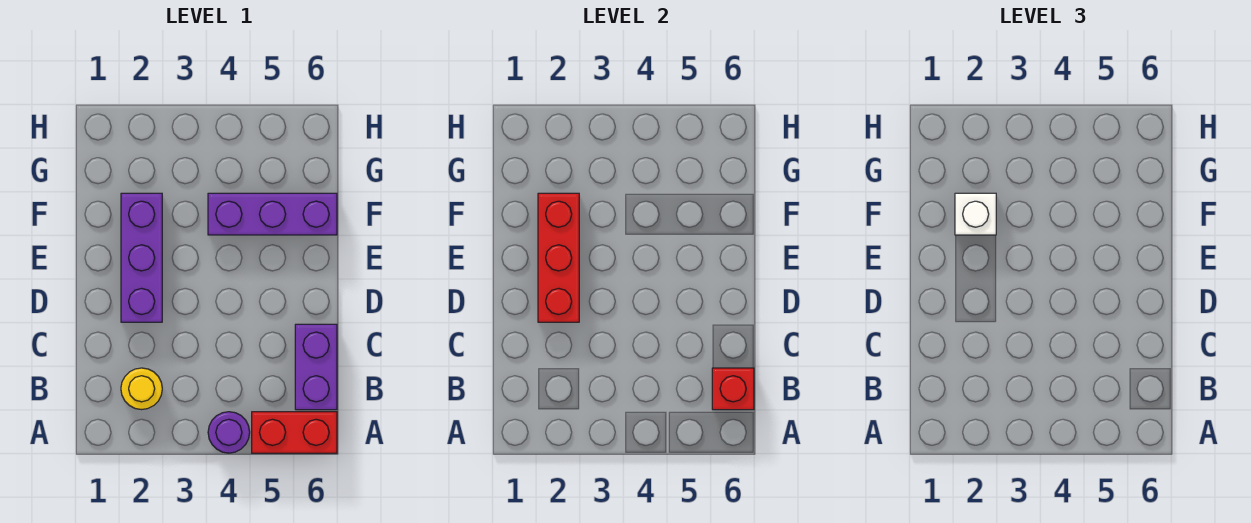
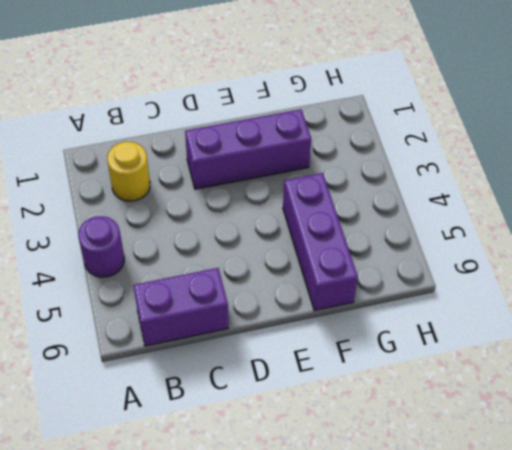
none -> red 1x2 brick [252,412,337,453]
none -> red 1x1 brick [712,368,754,410]

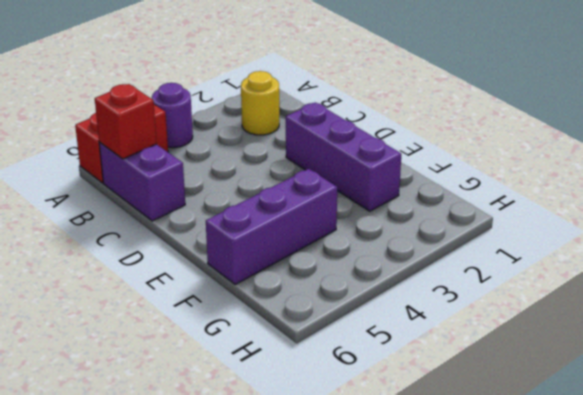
none -> red 1x3 brick [538,193,579,322]
none -> white 1x1 brick [955,193,996,235]

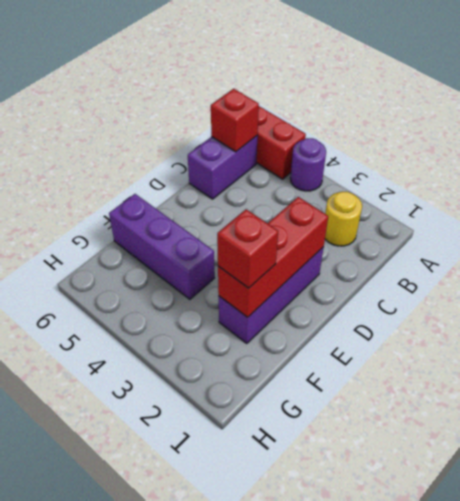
red 1x1 brick [217,209,278,288] -> white 1x1 brick [955,193,996,235]

